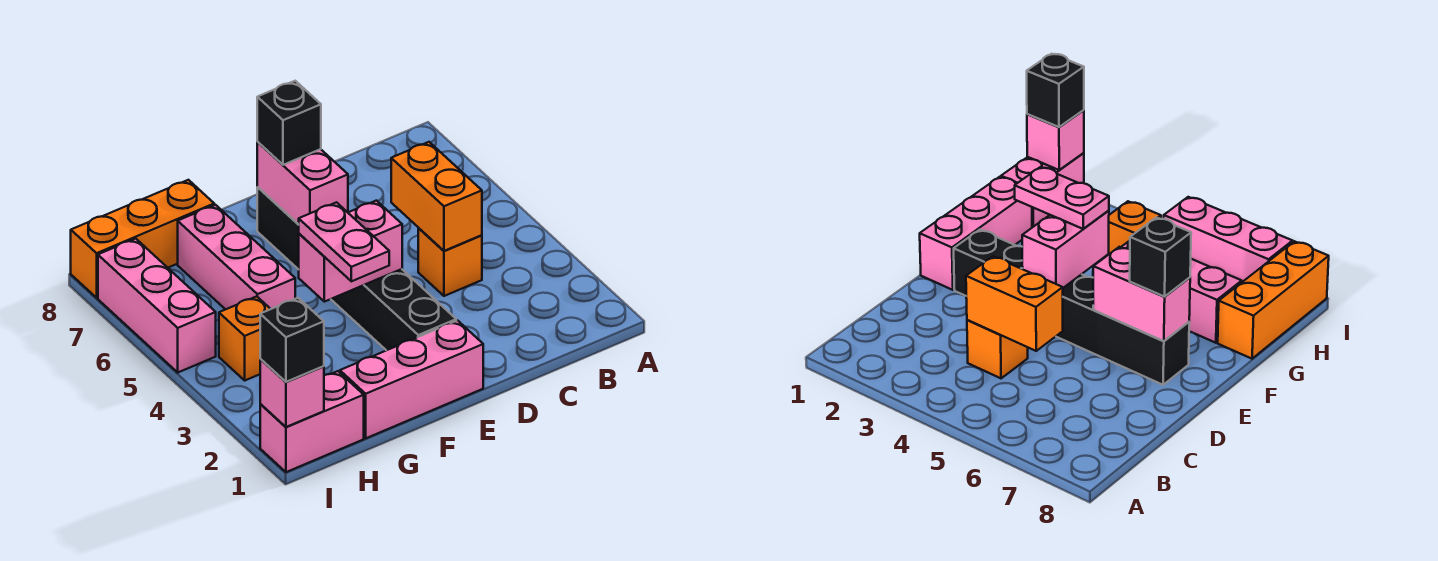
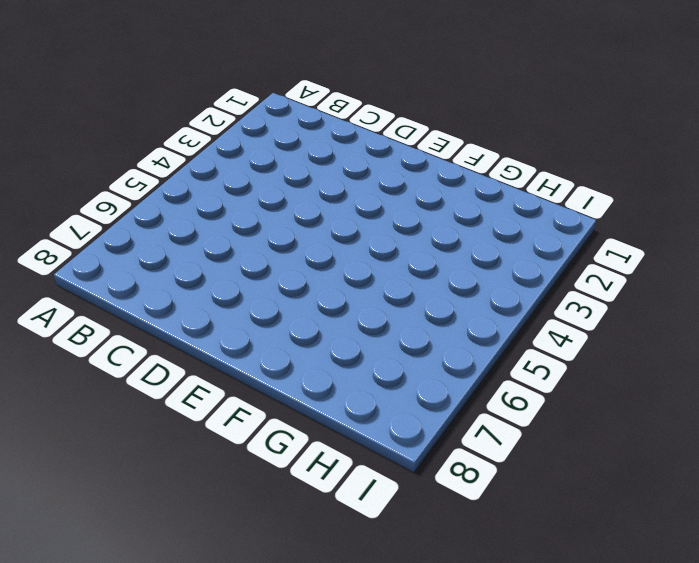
none -> orange 1x1 brick [418,228,482,296]
none -> pink 1x3 brick [340,320,483,438]
none -> black 1x6 brick [257,187,456,350]

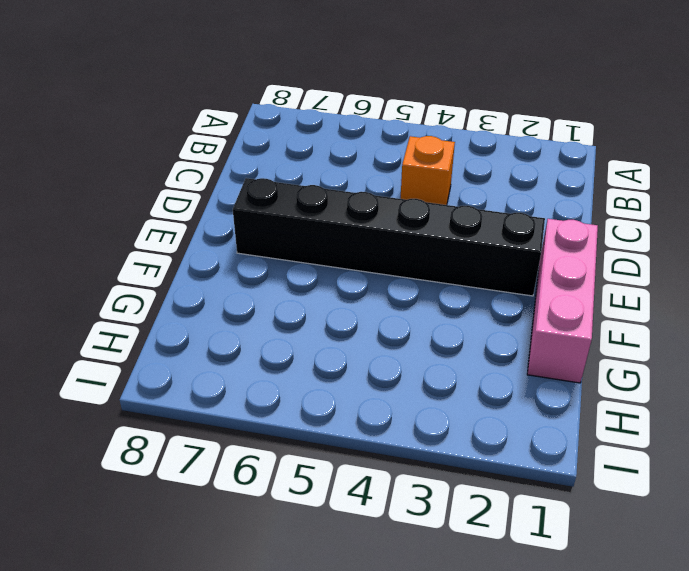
none -> pink 1x3 brick [178,205,295,310]
none -> orange 1x3 brick [71,180,214,298]
none -> pink 1x2 brick [260,371,364,472]

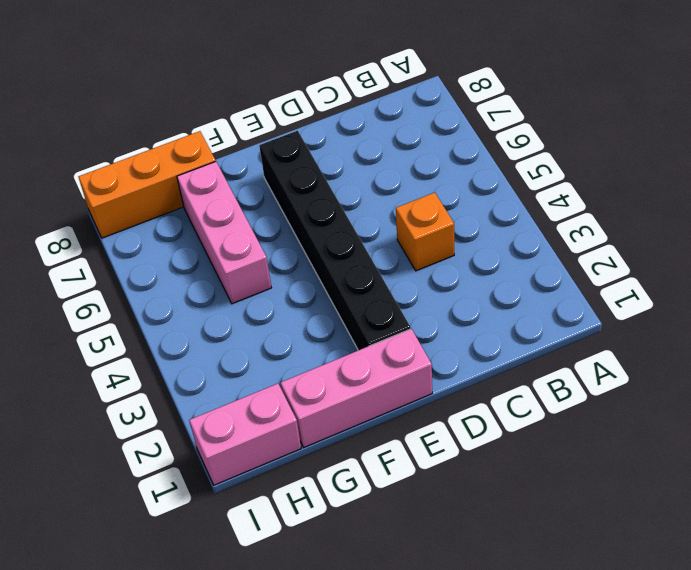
none -> orange 1x1 brick [219,296,270,380]
none -> pink 1x3 brick [98,239,216,372]
none -> orange 1x2 brick [391,142,482,251]

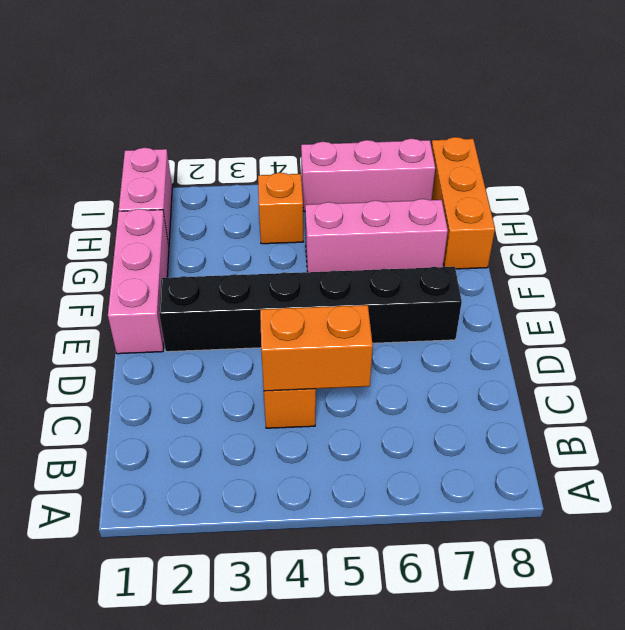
none -> pink 1x2 brick [299,201,402,302]
none -> pink 1x2 brick [257,142,348,224]
none -> pink 1x1 brick [260,359,324,427]

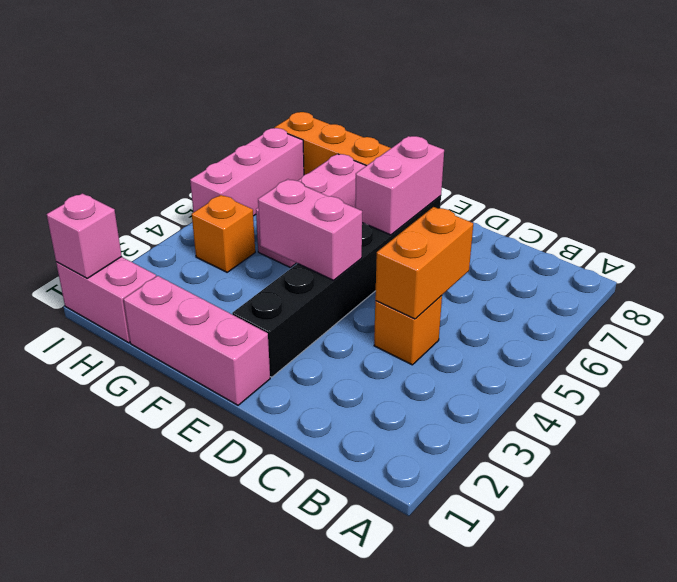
none -> black 1x1 brick [257,81,321,165]
none -> pink 1x2 plate [299,202,389,281]
none -> black 1x1 brick [260,298,324,382]

